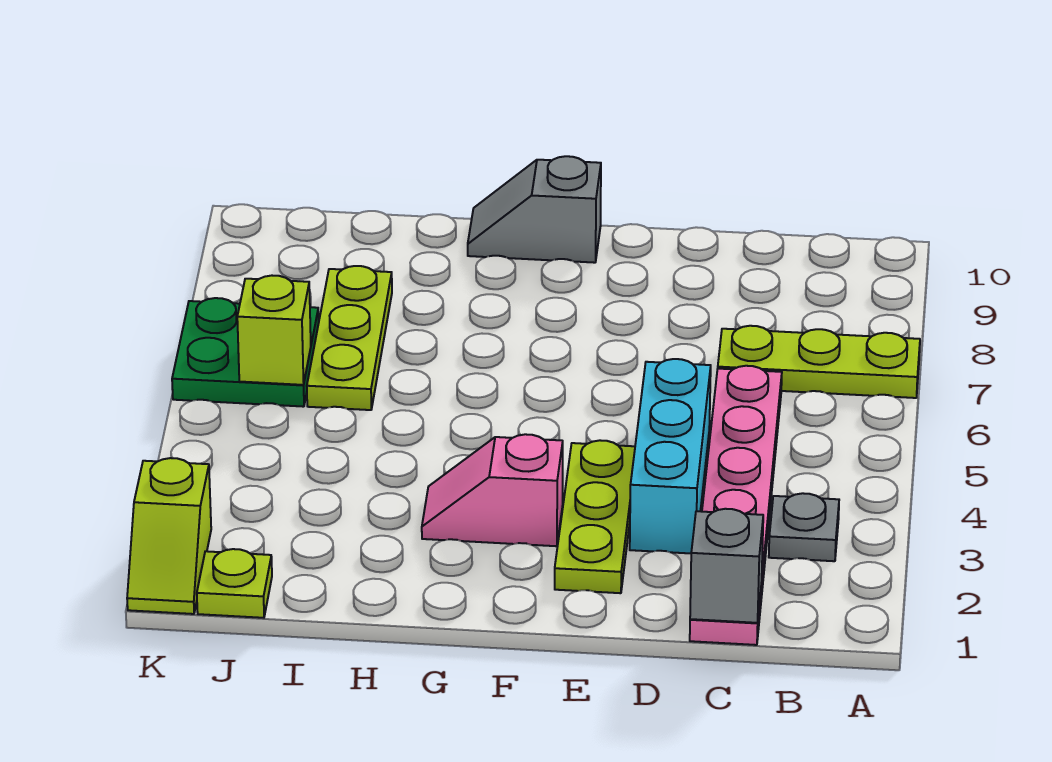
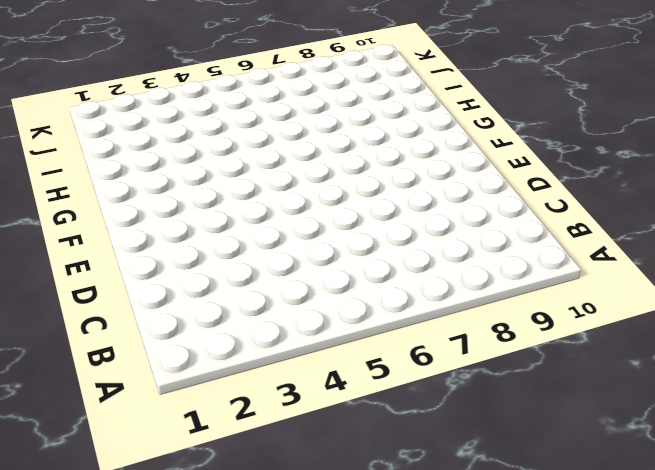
none -> lime 1x3 plate [718,326,920,398]
none -> grey 1x1 plate [769,493,839,561]
none -> pink 1x6 plate [690,366,782,645]

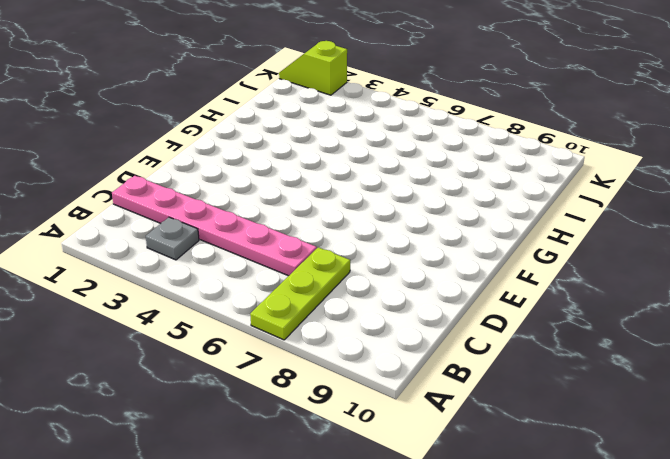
none -> cyan 1x3 brick [630,359,711,553]
none -> lime 1x3 plate [555,440,635,593]
none -> pink 1x2 slope [422,434,563,546]

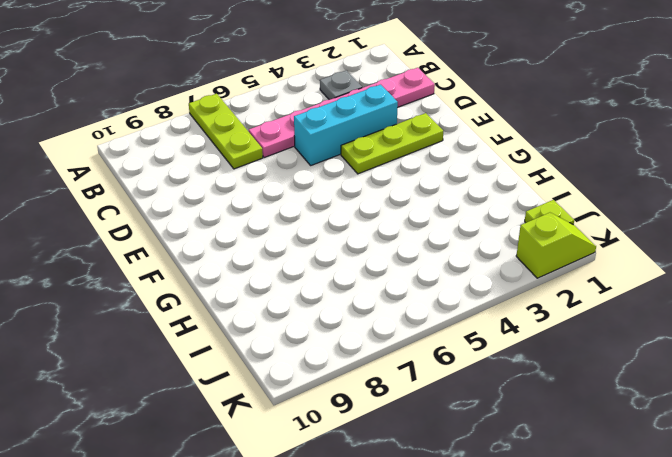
none -> pink 1x2 slope [422,434,563,546]
none -> grey 1x2 slope [468,156,601,263]
none -> lime 1x3 plate [307,266,392,410]

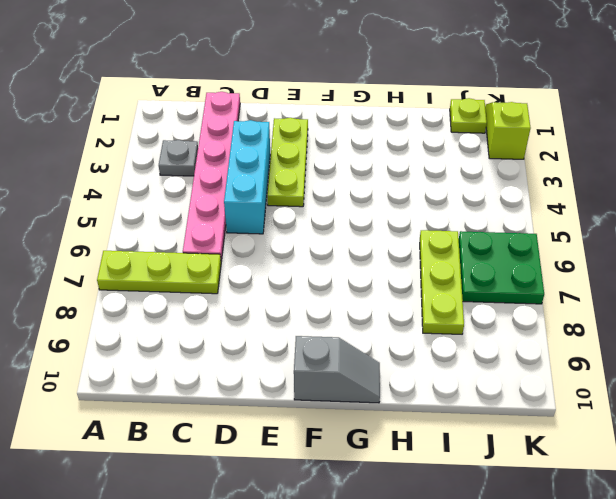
none -> pink 1x2 slope [422,434,563,546]
none -> grey 1x1 brick [690,509,763,623]
none -> lime 1x1 brick [237,276,311,385]

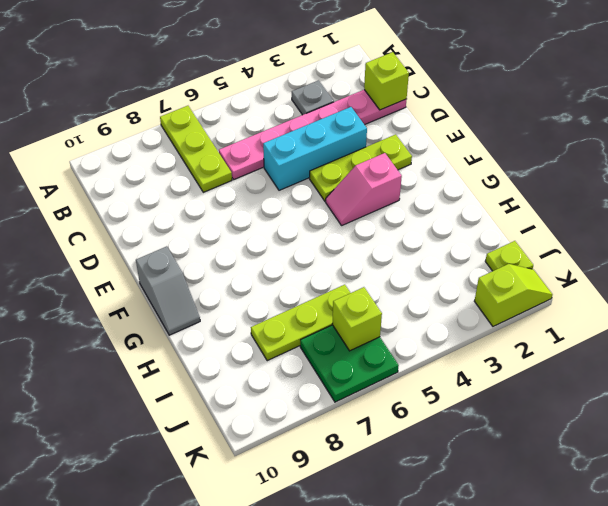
lime 1x1 brick [364,52,409,110] -> grey 1x1 brick [690,509,763,623]
pink 1x2 slope [326,153,402,225] -> pink 1x2 slope turned to [422,434,563,546]

